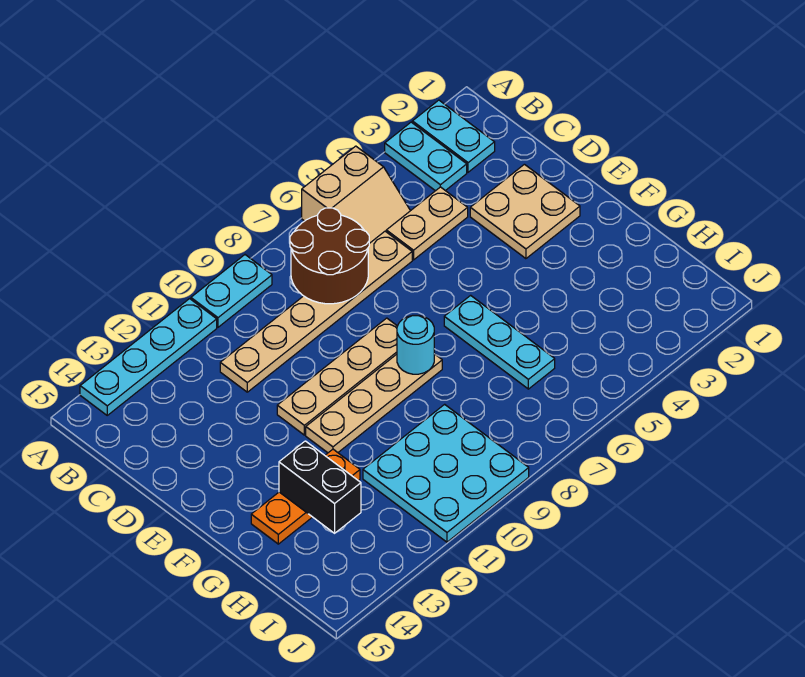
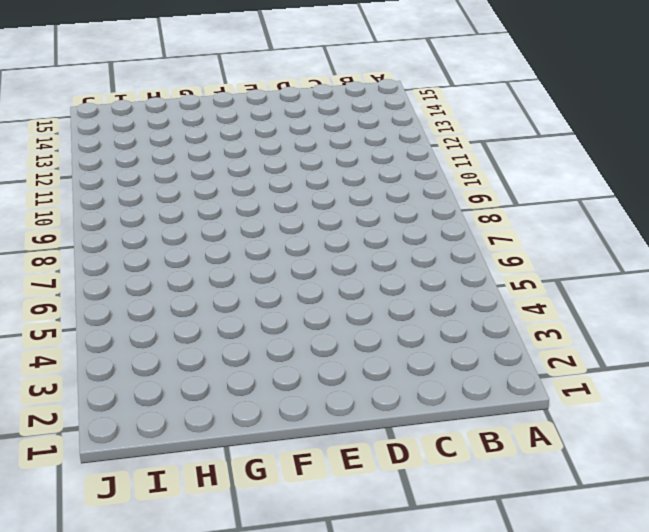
none -> cyan 1x2 plate [412,100,495,172]
none -> cyan 1x2 plate [385,122,467,191]
none -> tan 2x2 slope [302,146,410,243]

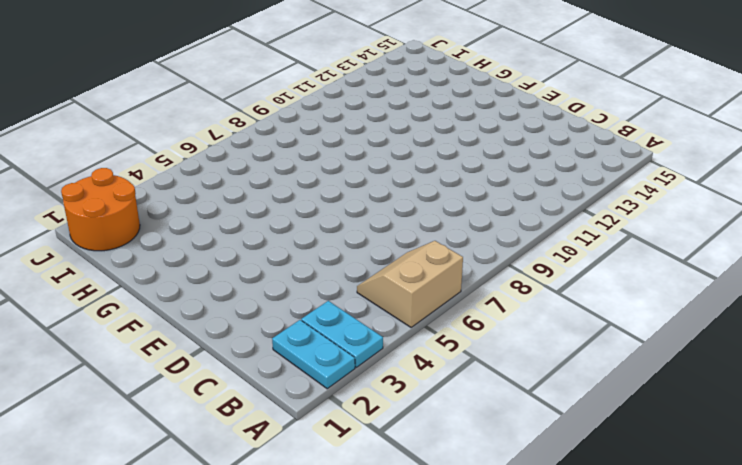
orange 2x2 round brick [61,168,140,251] -> none
none -> cyan 1x2 plate [191,255,272,327]
none -> cyan 1x4 plate [80,299,217,415]
none -> tan 1x2 plate [386,187,468,260]

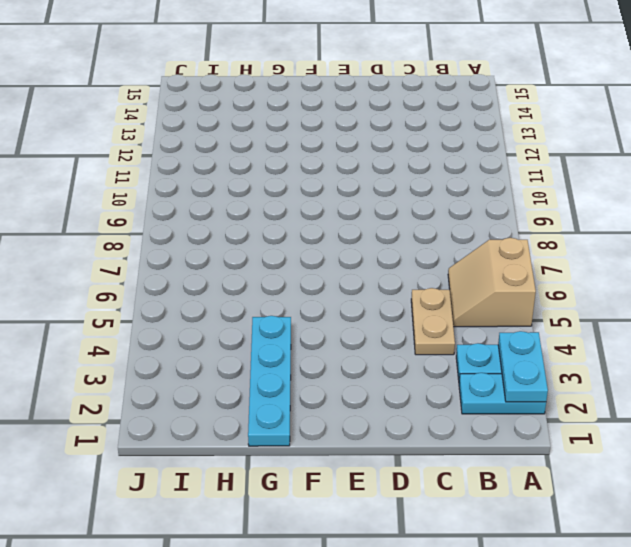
cyan 1x2 plate [498,331,548,402] -> cyan 1x2 plate moved to [191,255,272,327]
cyan 1x4 plate [248,316,291,446] -> cyan 1x4 plate moved to [80,299,217,415]
none -> tan 1x6 plate [220,231,412,392]
none -> tan 2x2 plate [470,164,580,259]
none -> tan 1x4 plate [277,318,397,435]

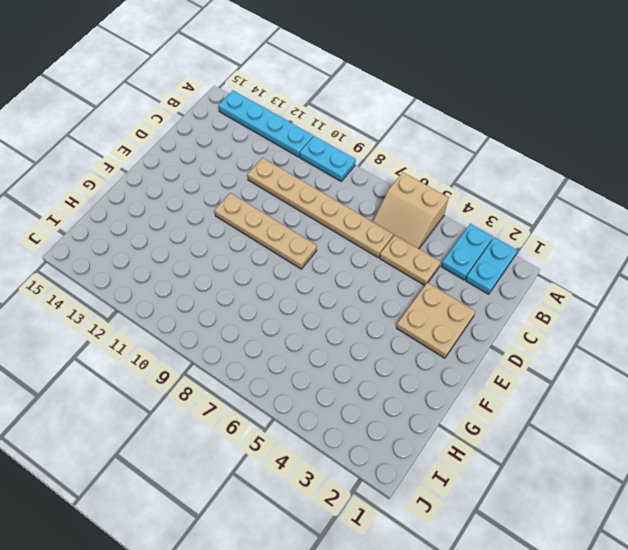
none -> cyan 1x3 plate [444,295,555,389]
none -> tan 1x4 plate [306,354,442,453]
none -> orange 1x3 plate [251,449,360,544]

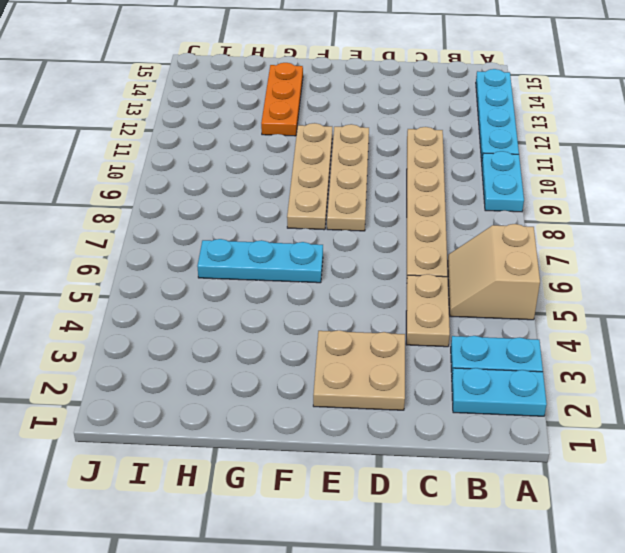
none -> cyan 3x3 plate [363,404,529,542]
none -> brown 2x2 round brick [290,208,369,304]
none -> cyan 1x1 round brick [397,315,434,374]

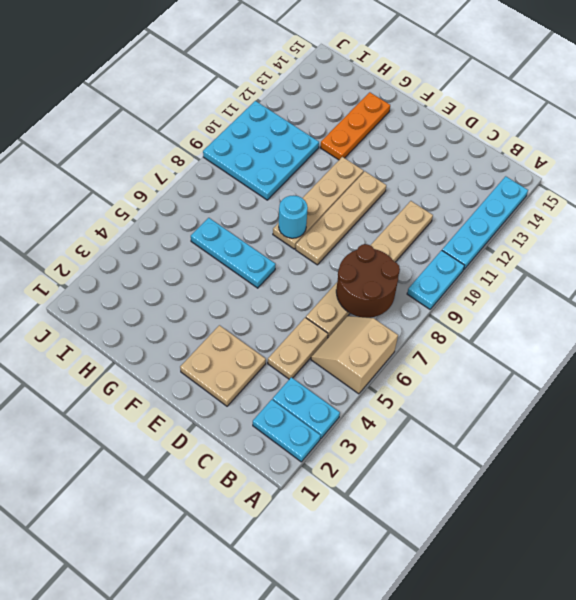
none -> black 1x2 brick [279,441,361,533]

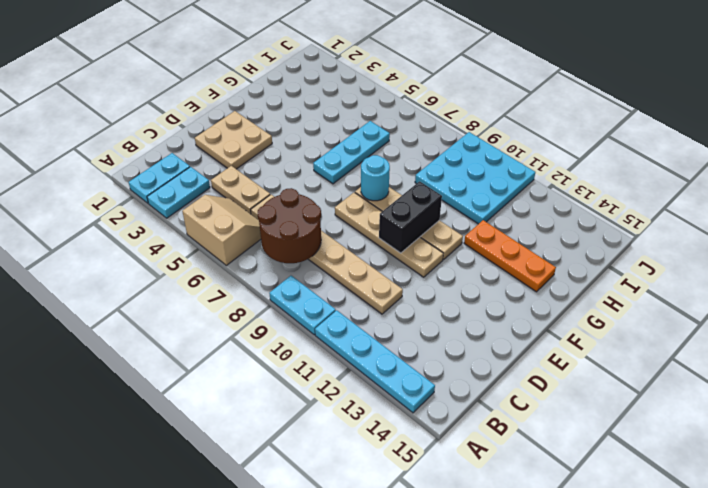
black 1x2 brick [379,181,442,253] -> black 1x2 brick moved to [279,441,361,533]

